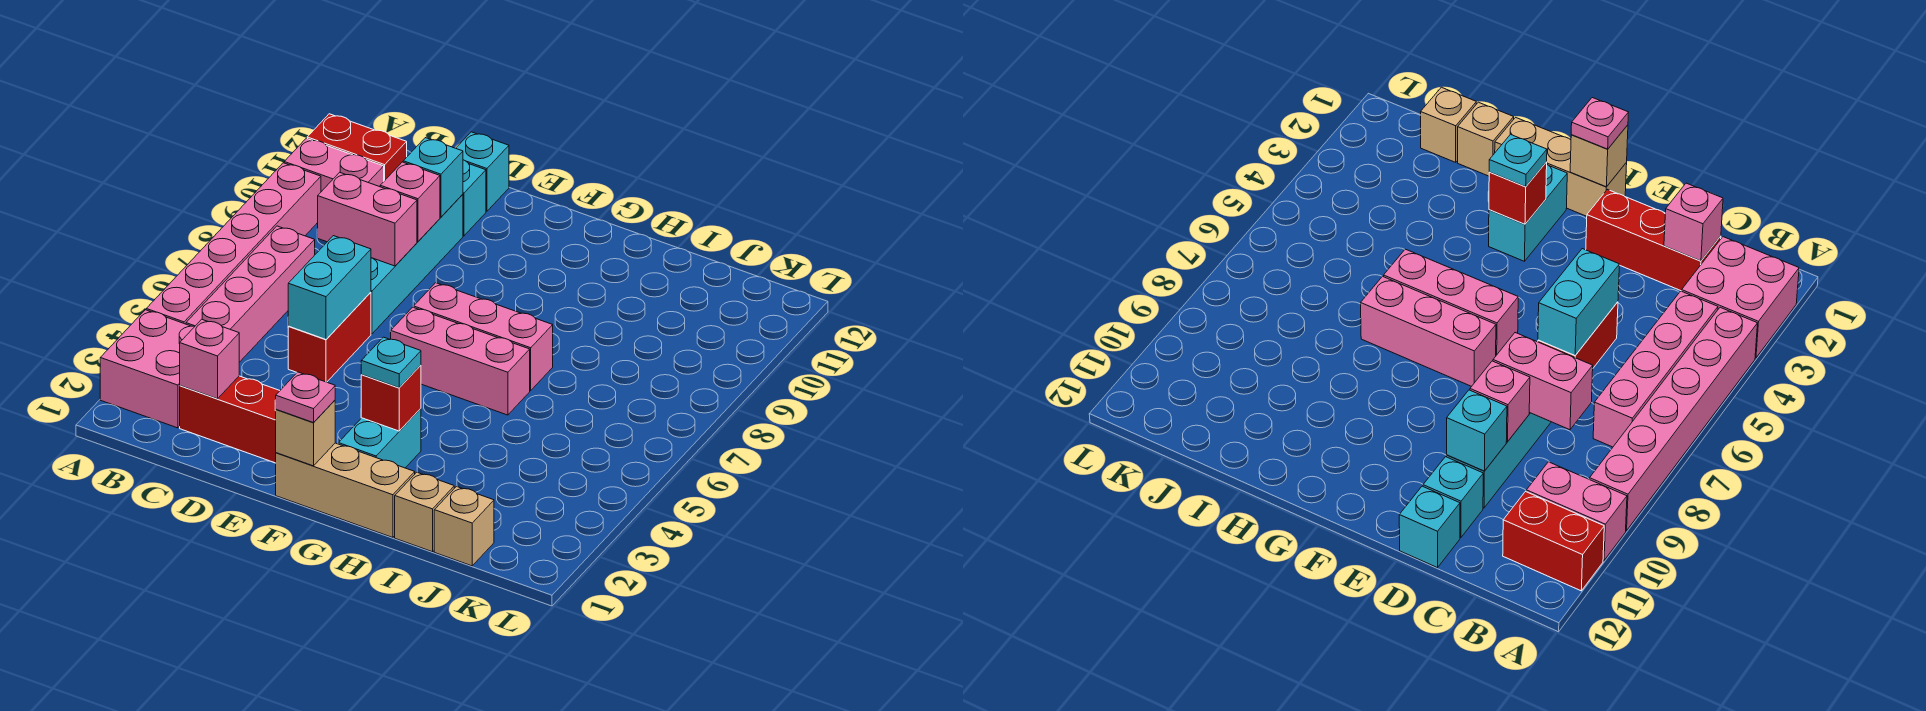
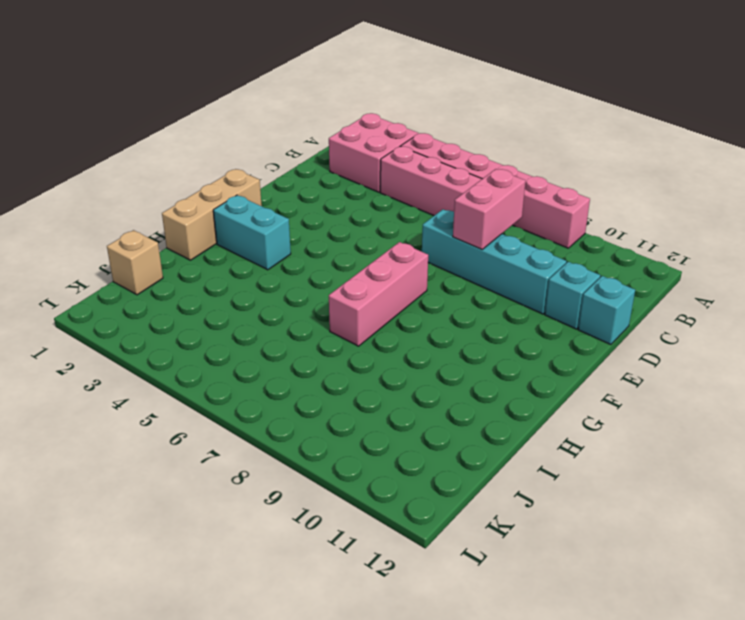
none -> pink 1x2 brick [284,138,384,192]
none -> red 1x2 brick [307,114,407,181]
none -> red 1x3 brick [180,376,280,463]

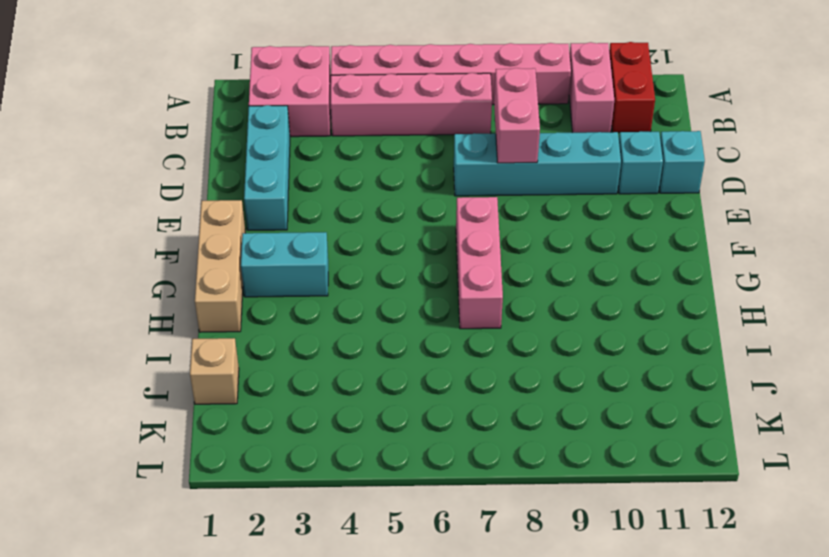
cyan 1x3 brick [244,105,290,230] -> red 1x3 brick [180,376,280,463]
none -> red 1x2 brick [288,292,371,382]
none -> pink 1x3 brick [391,307,530,415]
none -> tan 1x1 brick [395,472,454,552]

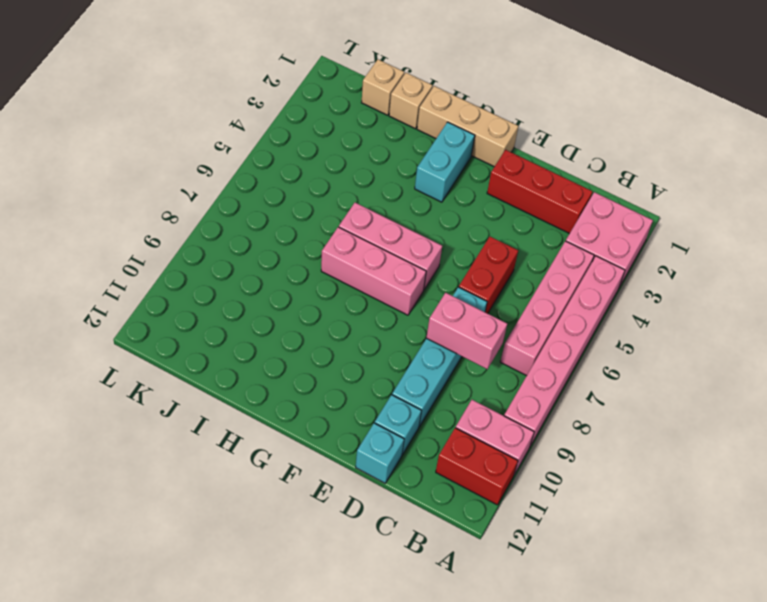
none -> pink 1x1 brick [180,319,239,399]
none -> cyan 1x2 brick [288,236,371,339]
none -> pink 1x1 brick [380,162,440,241]

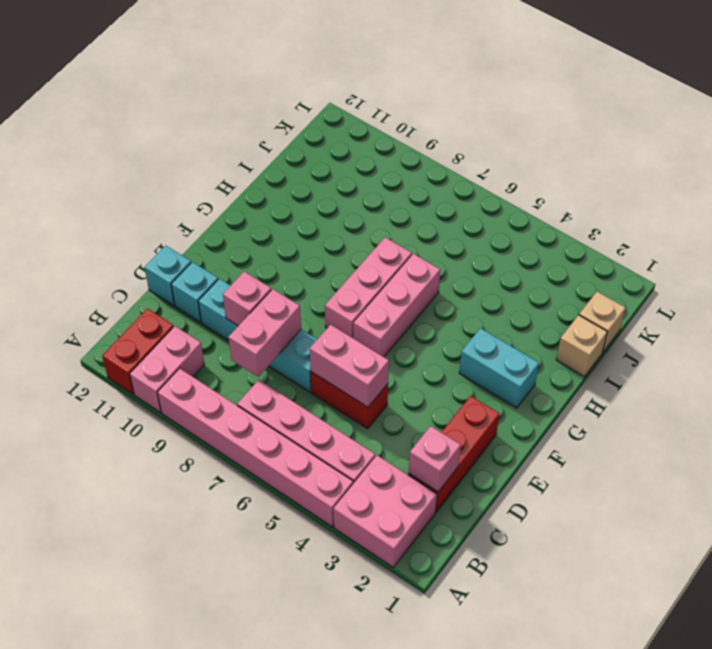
pink 1x2 brick [310,325,389,407] -> cyan 1x2 brick [288,236,371,339]
none -> tan 1x3 brick [276,443,415,538]
none -> cyan 1x1 brick [403,138,463,217]
none -> tan 1x1 brick [276,400,335,466]

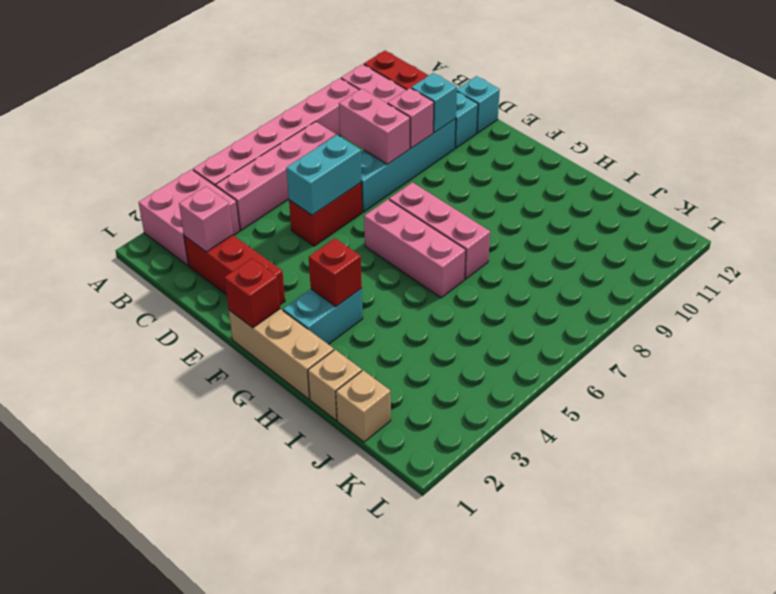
red 1x1 brick [224,258,280,328] -> tan 1x1 brick [276,400,335,466]
none -> pink 1x1 plate [275,372,335,423]
none -> cyan 1x1 plate [361,337,421,388]

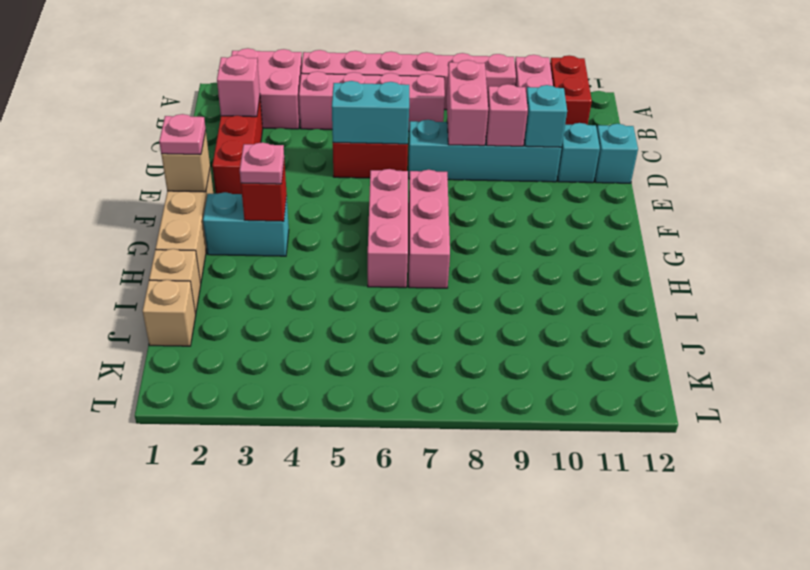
pink 1x1 plate [240,142,284,184] -> cyan 1x1 plate [361,337,421,388]

